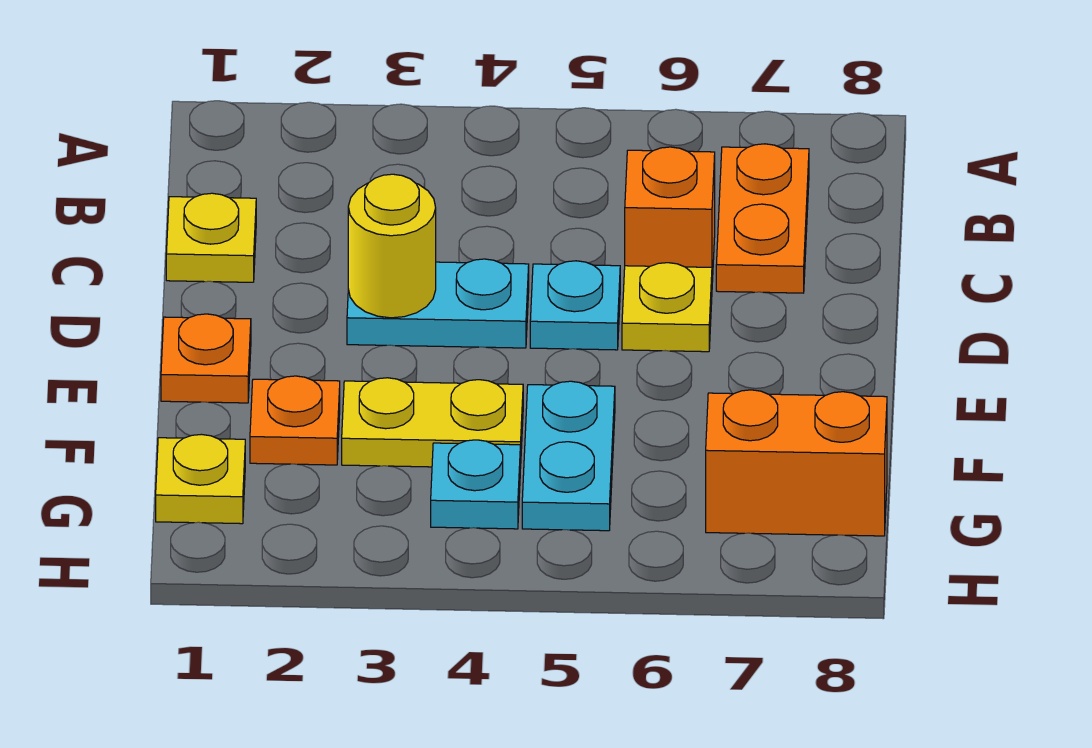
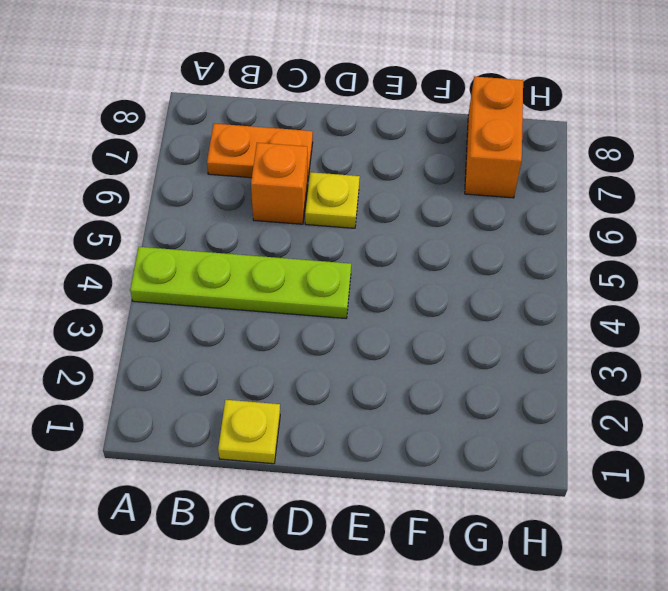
lime 1x4 plate [130,247,351,318] -> cyan 1x2 plate [347,259,529,348]
none -> cyan 1x1 plate [530,261,620,350]
none -> orange 1x1 plate [161,314,251,403]
none -> orange 1x1 plate [250,376,340,465]

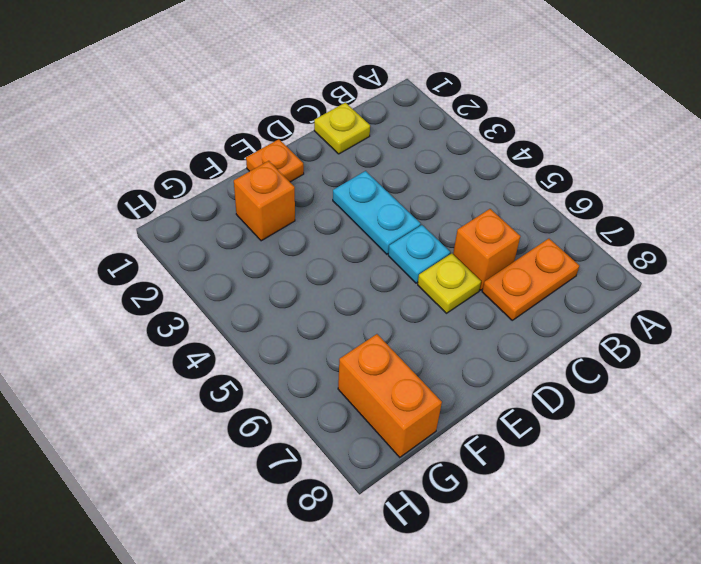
orange 1x1 brick [234,161,295,241] -> orange 1x1 plate [250,376,340,465]
none -> yellow 1x2 plate [342,378,523,468]
none -> cyan 1x2 plate [522,381,615,531]
none -> yellow 1x1 plate [156,434,245,524]

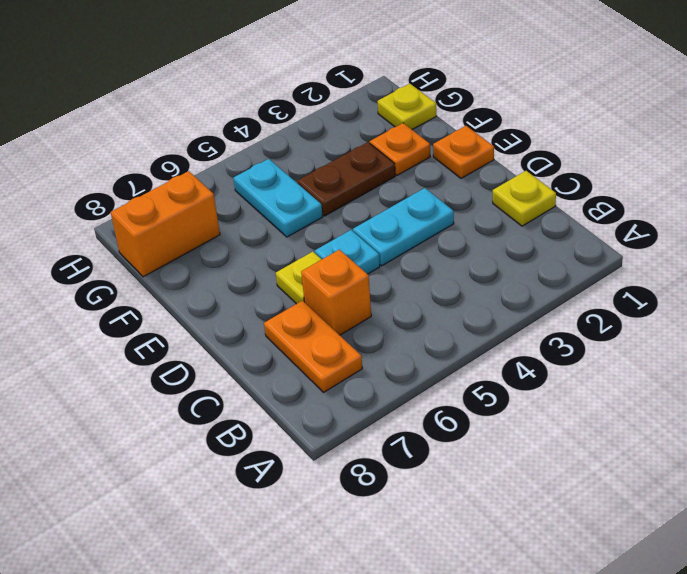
brown 1x2 plate [297,142,395,216] -> yellow 1x2 plate [342,378,523,468]
none -> cyan 1x1 plate [431,440,520,529]
none -> yellow 1x1 round brick [348,174,436,318]

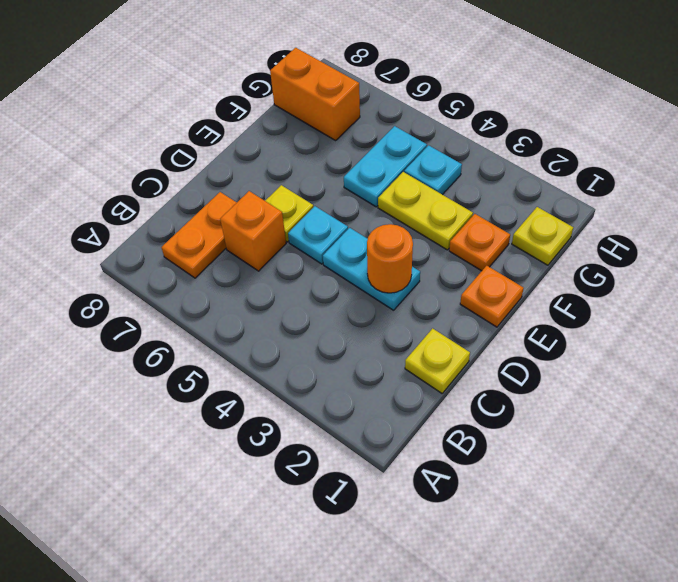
orange 1x1 round brick [367,224,413,293] -> yellow 1x1 round brick [348,174,436,318]

